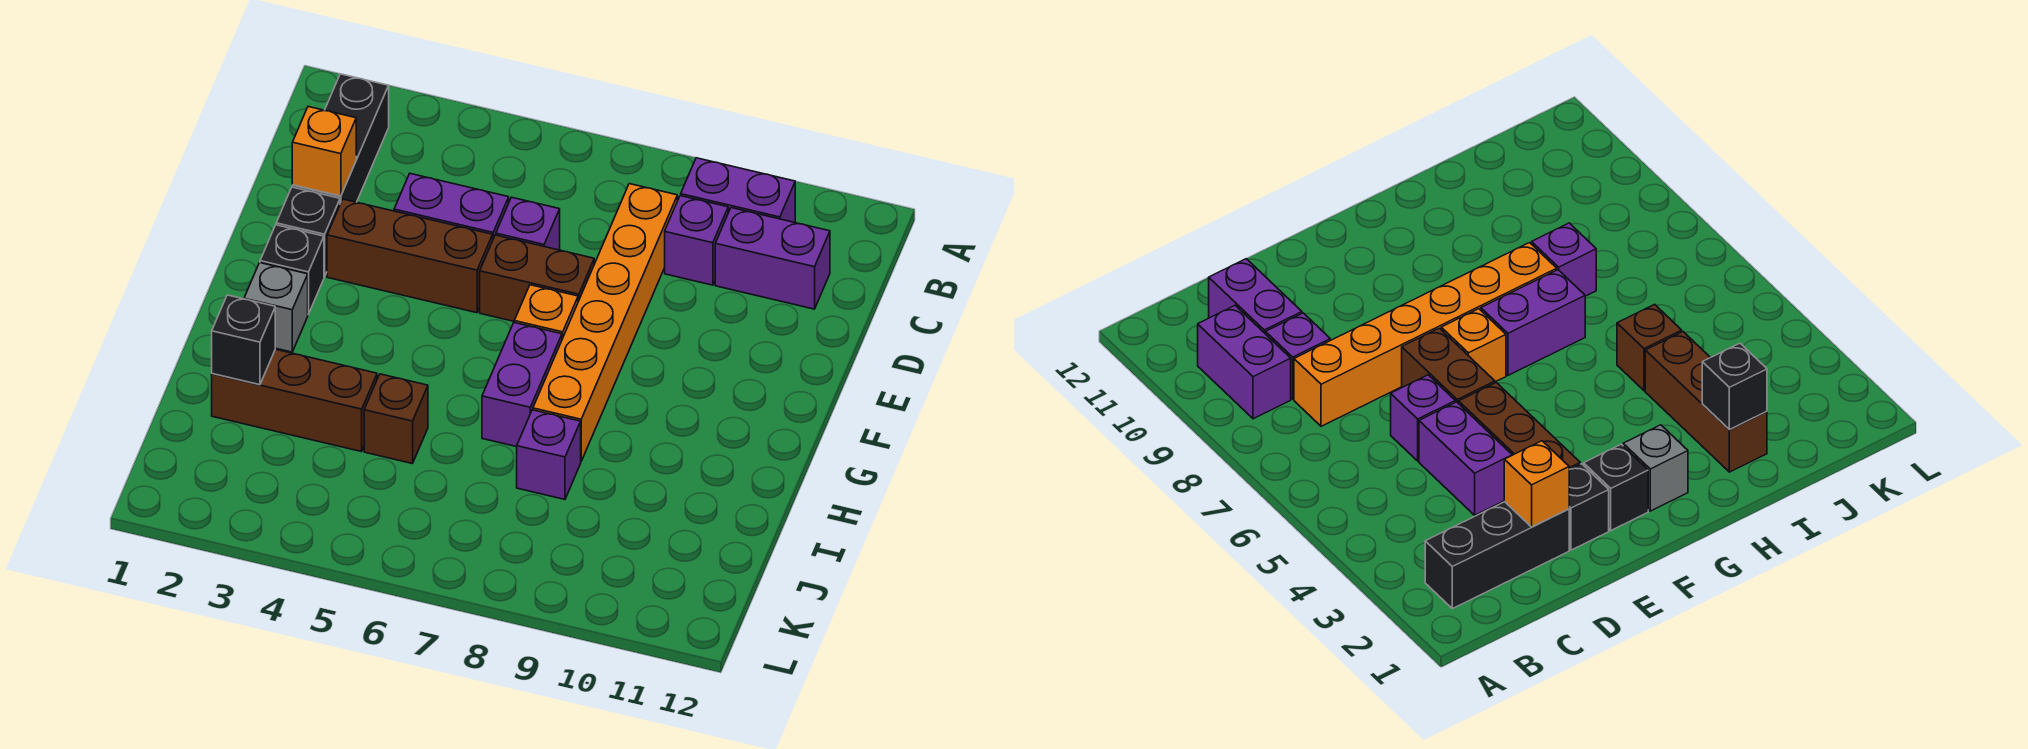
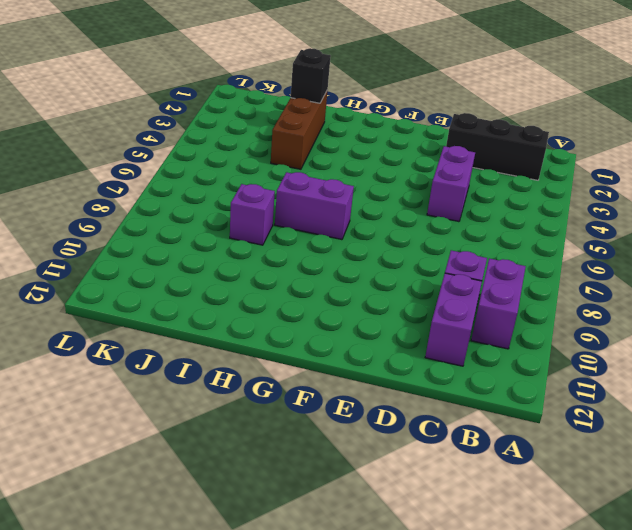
none -> orange 1x6 brick [533,184,677,461]
none -> purple 1x1 brick [496,197,560,250]
none -> black 1x1 brick [276,187,340,277]

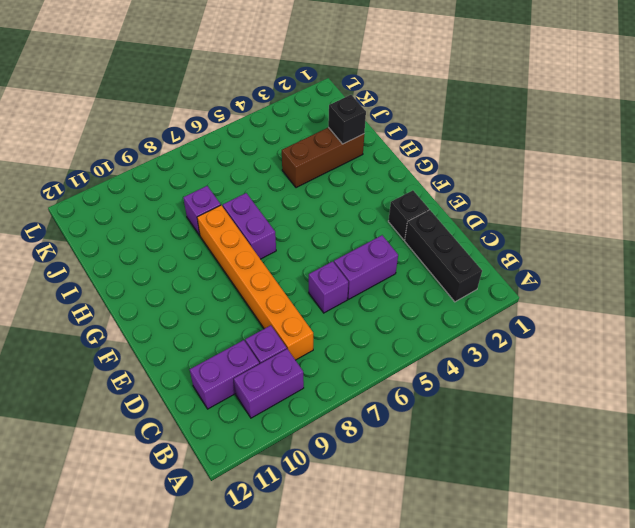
none -> brown 1x3 brick [327,199,493,313]
none -> brown 1x2 brick [480,235,594,321]
none -> black 1x1 brick [260,225,324,314]

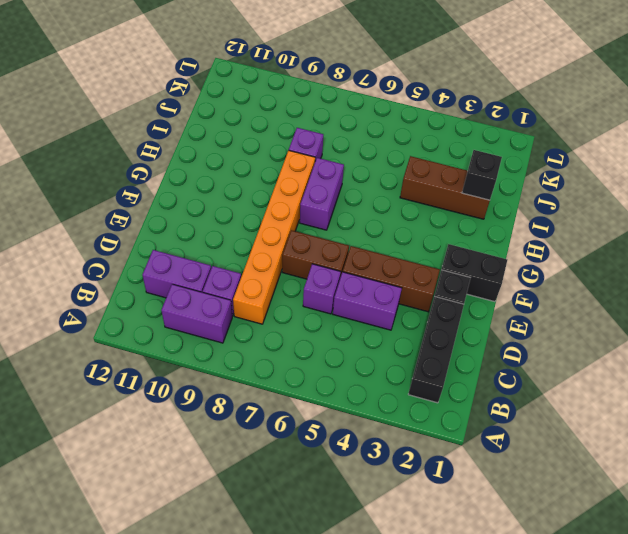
black 1x2 brick [442,244,507,302] -> black 1x1 brick [260,225,324,314]
none -> orange 1x1 brick [514,285,578,339]
none -> grey 1x1 brick [244,263,308,352]
none -> brown 1x1 brick [364,374,428,464]

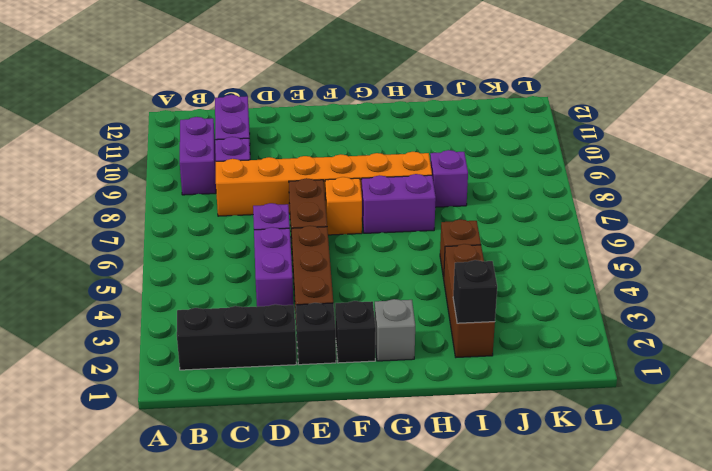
none -> orange 1x1 brick [292,107,356,196]

